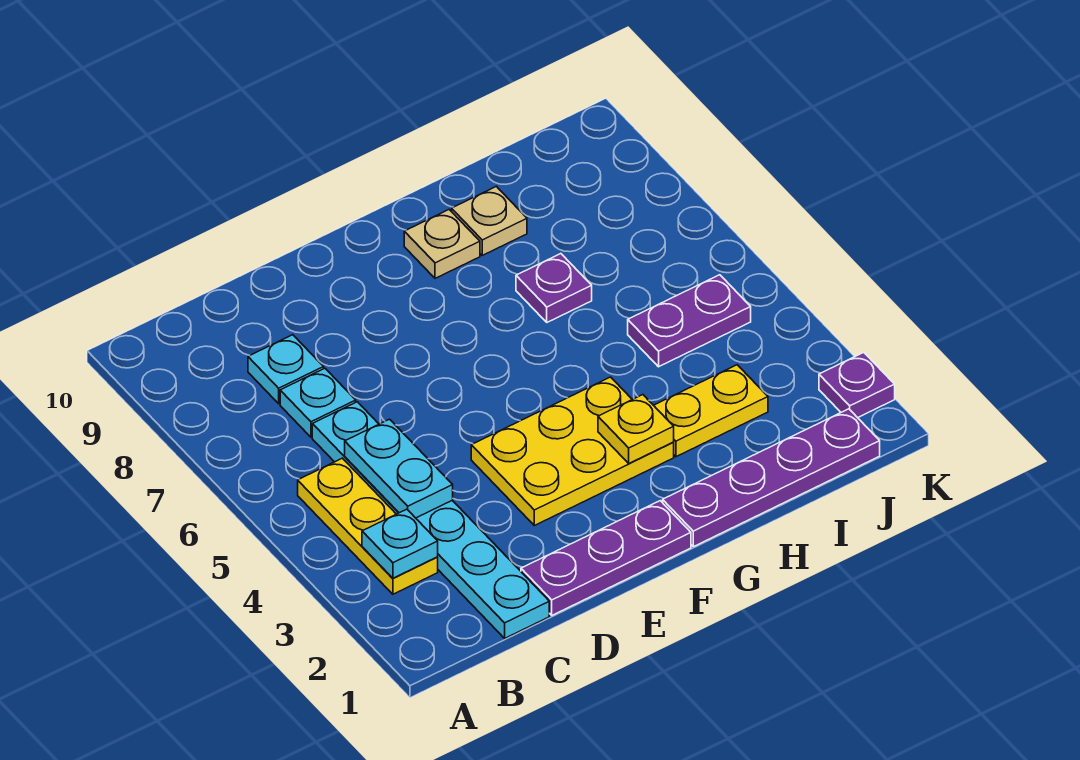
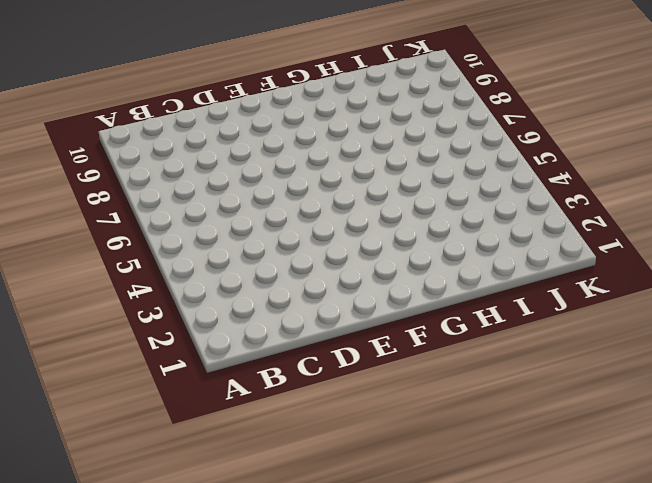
none -> yellow 1x3 plate [298,458,438,594]
none -> cyan 1x6 plate [312,402,549,638]
none -> cyan 1x1 plate [280,368,356,437]

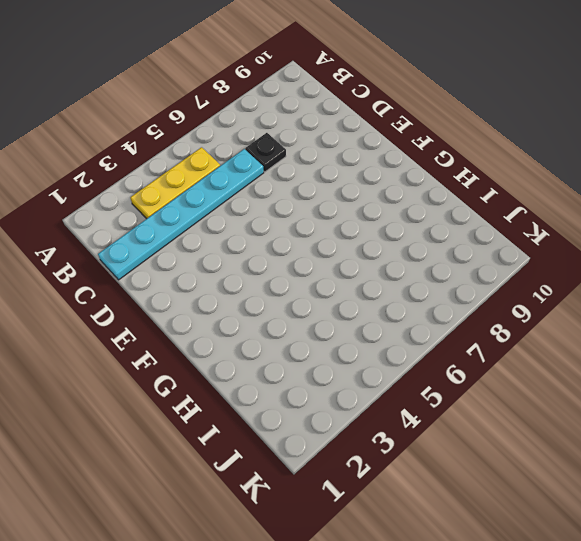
black 1x1 plate [245,133,286,172] -> cyan 1x1 plate [280,368,356,437]
none -> cyan 1x1 plate [248,335,324,404]
none -> purple 1x3 plate [521,501,691,615]
none -> yellow 2x3 plate [471,377,674,526]

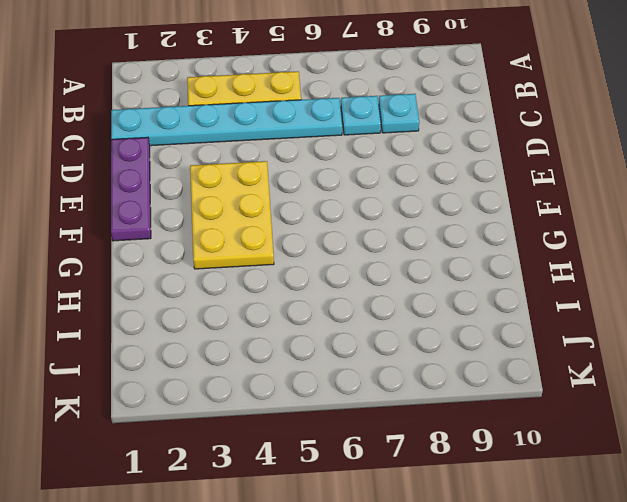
none -> purple 1x4 plate [663,409,880,547]
none -> tan 1x1 plate [404,210,480,278]
none -> yellow 1x2 plate [654,365,768,457]

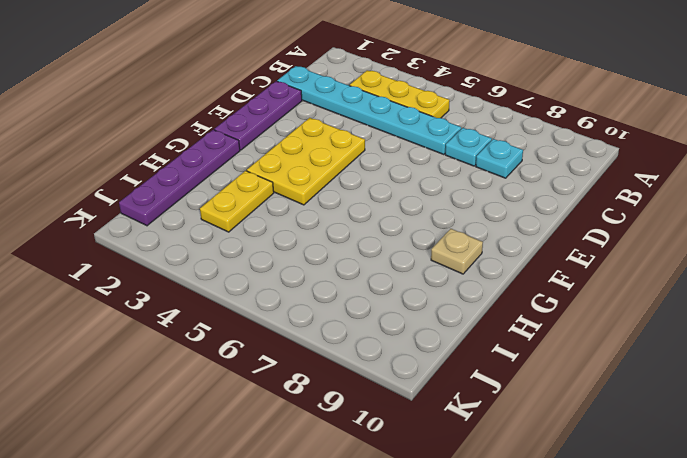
none -> purple 1x1 plate [516,254,592,322]
none -> tan 1x1 plate [452,186,527,255]
none -> purple 1x2 plate [628,275,751,367]

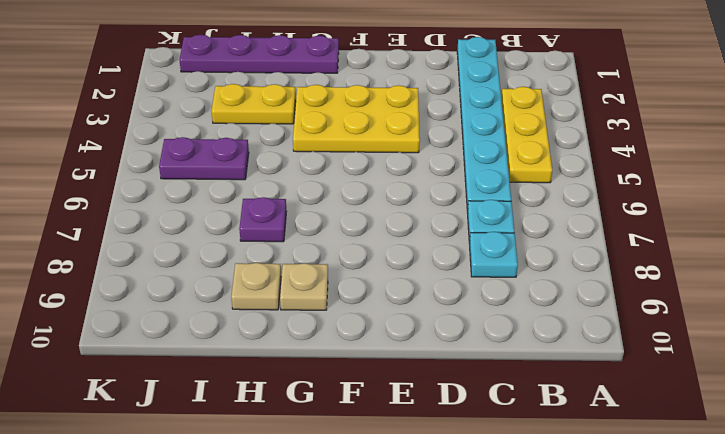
none -> purple 1x3 plate [521,501,691,615]
none -> purple 1x1 plate [819,352,895,418]
none -> cyan 1x1 plate [362,509,438,578]

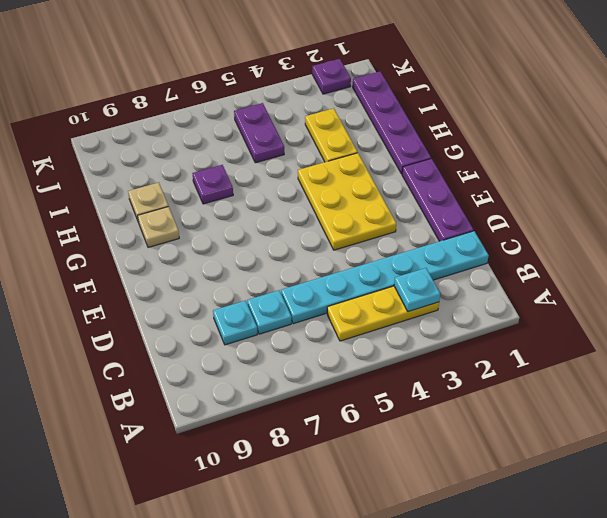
none -> cyan 1x2 plate [345,419,453,518]
none -> yellow 1x1 plate [598,395,674,463]

